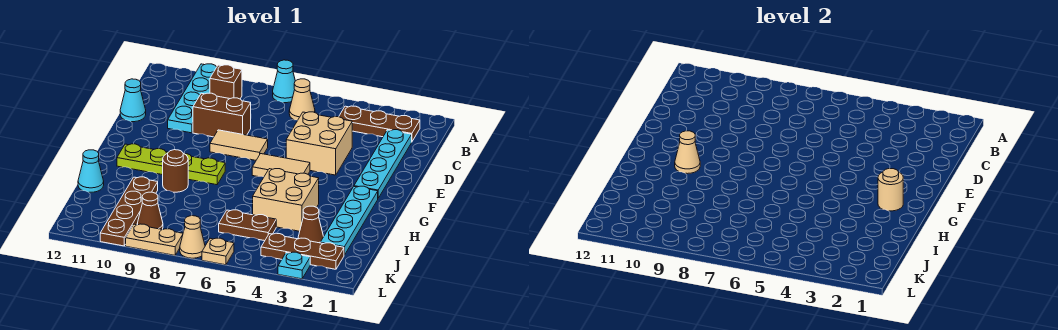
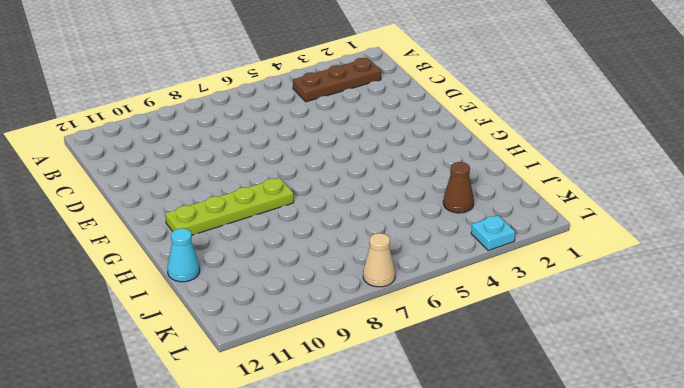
none -> cyan 1x1 cone [273,60,295,103]
none -> cyan 1x4 plate [168,64,216,133]
none -> tan 1x1 cone [289,79,315,120]

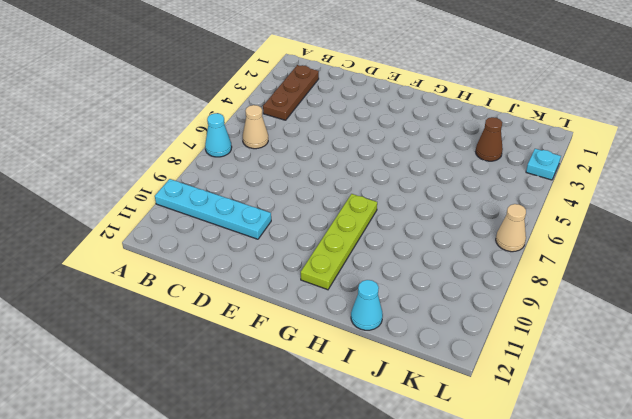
none -> brown 1x1 brick [210,65,242,99]
none -> cyan 1x4 plate [354,130,412,198]
none -> tan 2x2 brick [286,112,352,175]

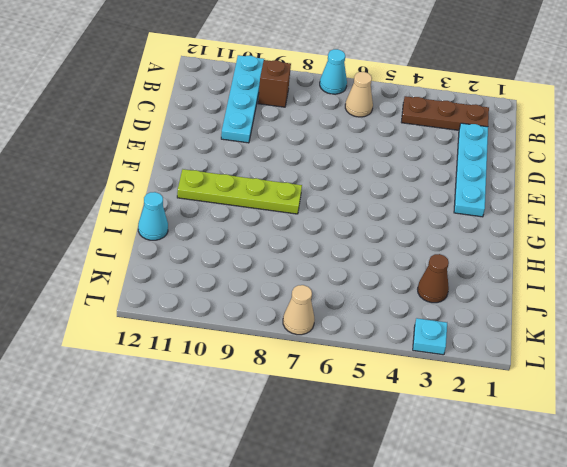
none -> tan 2x2 brick [286,112,352,175]
none -> brown 1x2 brick [193,93,251,137]
none -> cyan 1x1 cone [120,79,146,122]

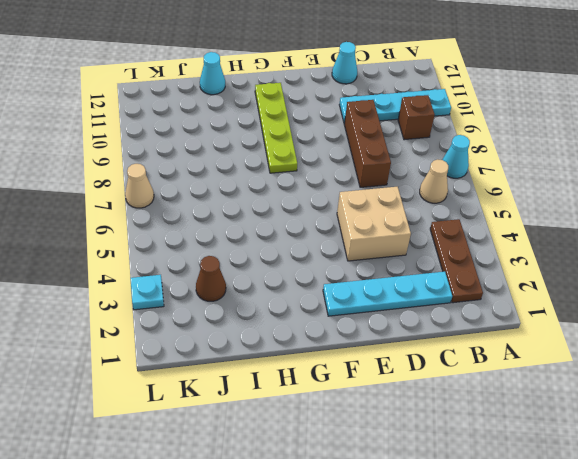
brown 1x3 brick [344,100,391,187] -> brown 1x2 brick [193,93,251,137]
none -> tan 1x2 tile [210,130,268,160]
none -> tan 1x2 tile [252,154,310,177]
none -> cyan 1x4 plate [320,186,378,255]

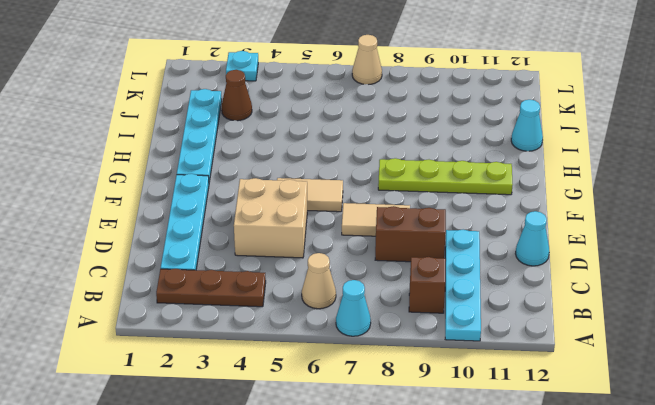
none -> tan 2x2 brick [253,169,319,231]
none -> brown 1x1 round brick [163,149,188,192]
none -> brown 1x4 plate [100,177,158,246]

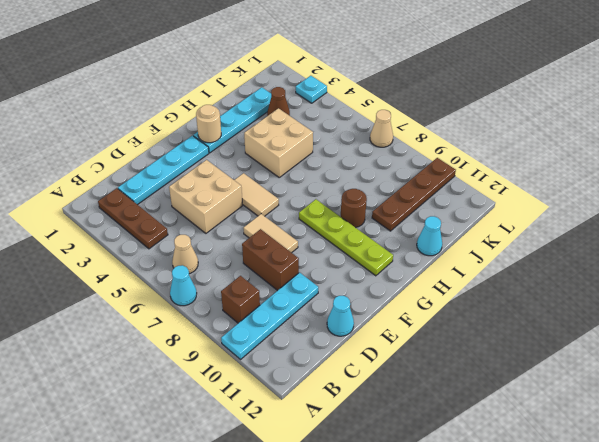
none -> brown 1x2 plate [219,210,276,241]
none -> brown 1x3 plate [261,233,344,269]
none -> brown 1x1 cone [137,192,163,229]

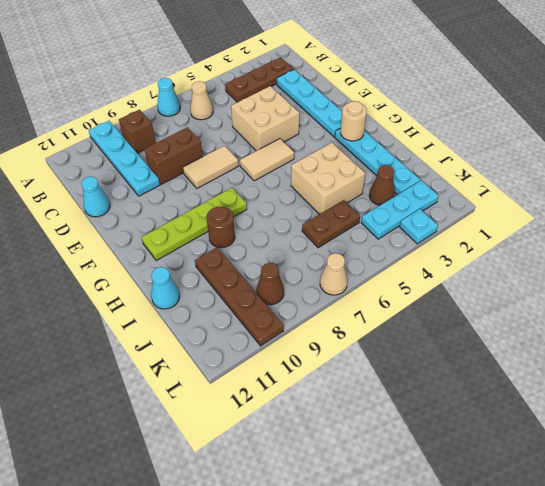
cyan 1x3 plate [361,180,439,239] -> brown 1x3 plate [261,233,344,269]
none -> tan 1x1 plate [202,238,234,265]
none -> tan 1x2 plate [126,224,183,255]
none -> tan 1x1 cone [675,131,700,174]

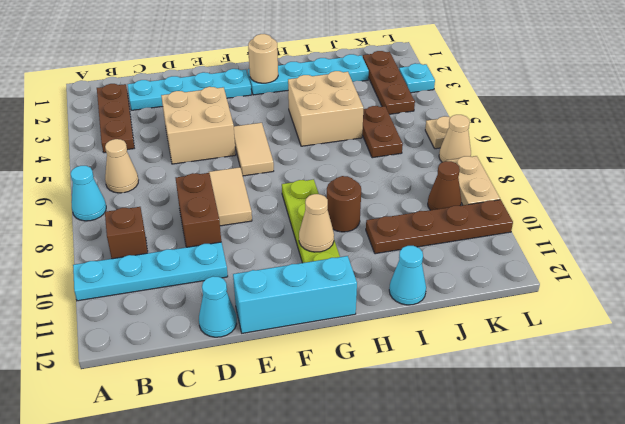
cyan 1x3 brick [233,256,357,333] -> none
none -> brown 1x1 cone [298,206,324,243]

